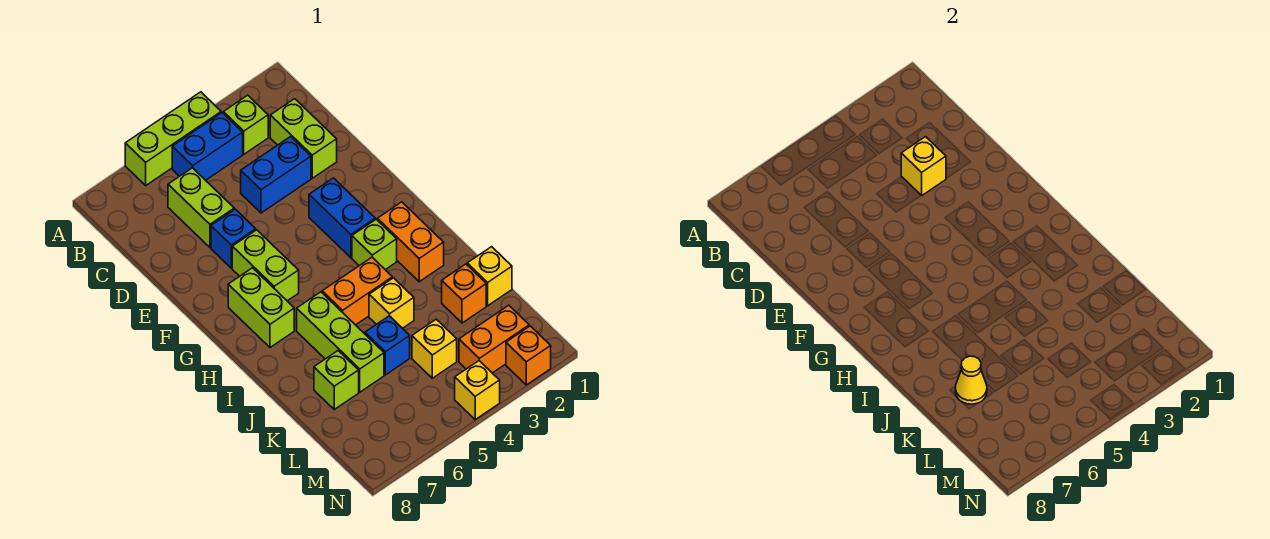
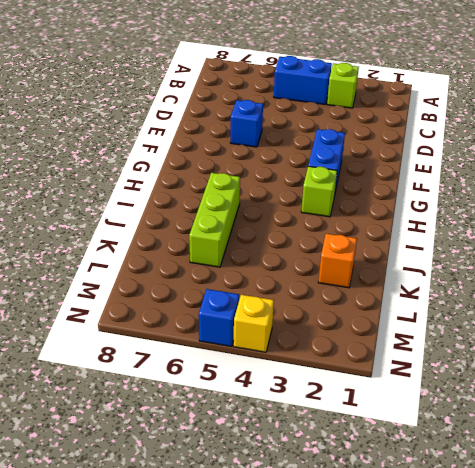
blue 1x1 brick [199,289,239,346] -> blue 1x1 brick moved to [365,316,410,375]
none -> lime 1x3 brick [125,92,221,185]
none -> lime 1x2 brick [270,99,337,178]
none -> lime 1x2 brick [168,168,234,247]

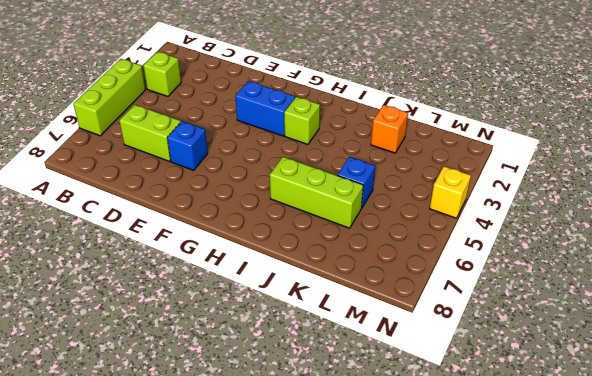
none -> blue 1x2 brick [172,113,243,180]
none -> lime 1x2 brick [270,99,337,178]
none -> blue 1x2 brick [241,137,311,213]

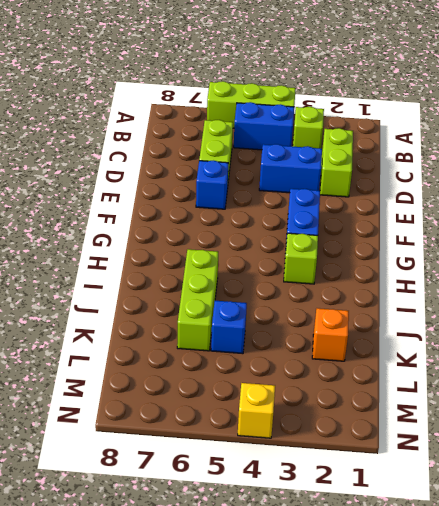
none -> lime 1x2 brick [232,230,299,301]
none -> lime 1x2 brick [228,268,294,347]
none -> orange 1x2 brick [377,202,444,282]

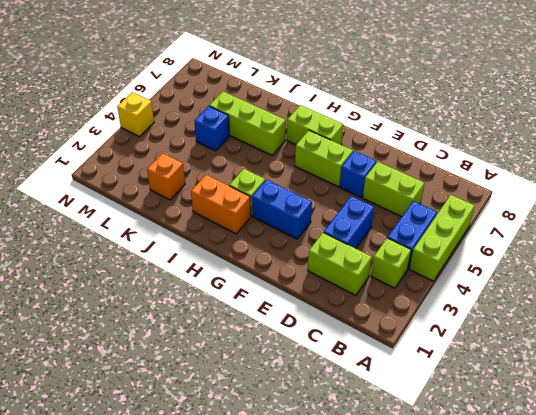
none -> orange 1x2 brick [322,257,392,325]
none -> yellow 1x1 brick [369,278,414,328]
none -> yellow 1x1 brick [467,247,512,306]

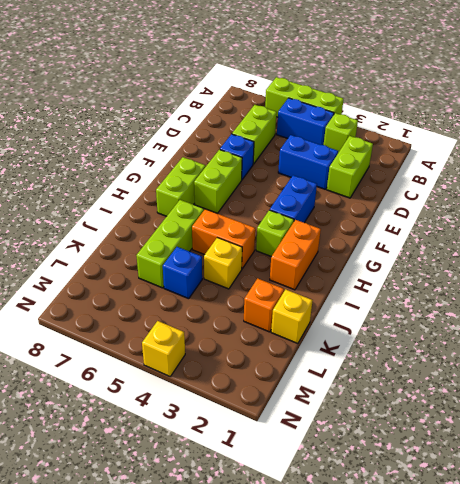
none -> lime 1x1 brick [314,351,359,409]
none -> yellow 1x1 brick [412,319,457,378]
none -> orange 1x2 brick [459,305,529,373]

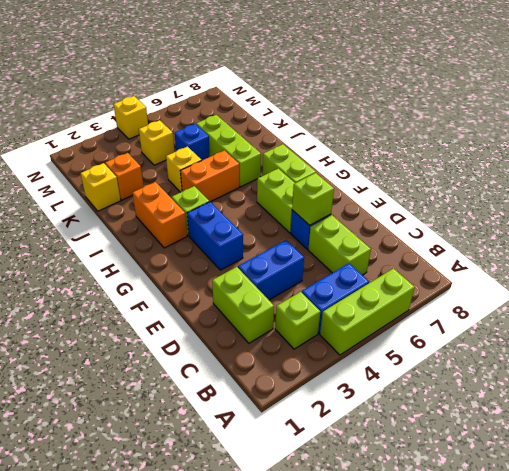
lime 1x1 brick [292,173,334,225] -> lime 1x1 brick moved to [314,351,359,409]
none -> orange 1x2 brick [459,305,529,373]
none -> orange 1x1 brick [506,326,551,385]
none -> yellow 1x1 brick [901,137,946,196]

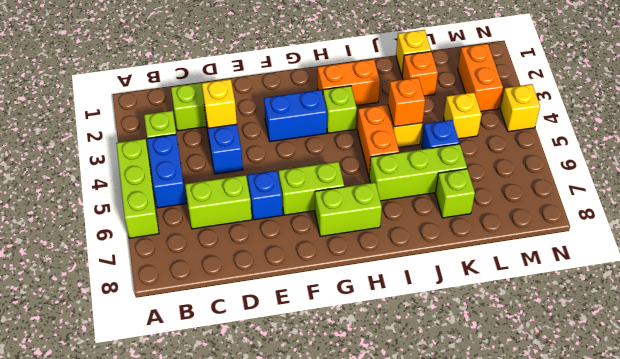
orange 1x1 brick [388,78,425,127] -> orange 1x1 brick moved to [506,326,551,385]
none -> yellow 1x1 cone [955,356,987,404]

